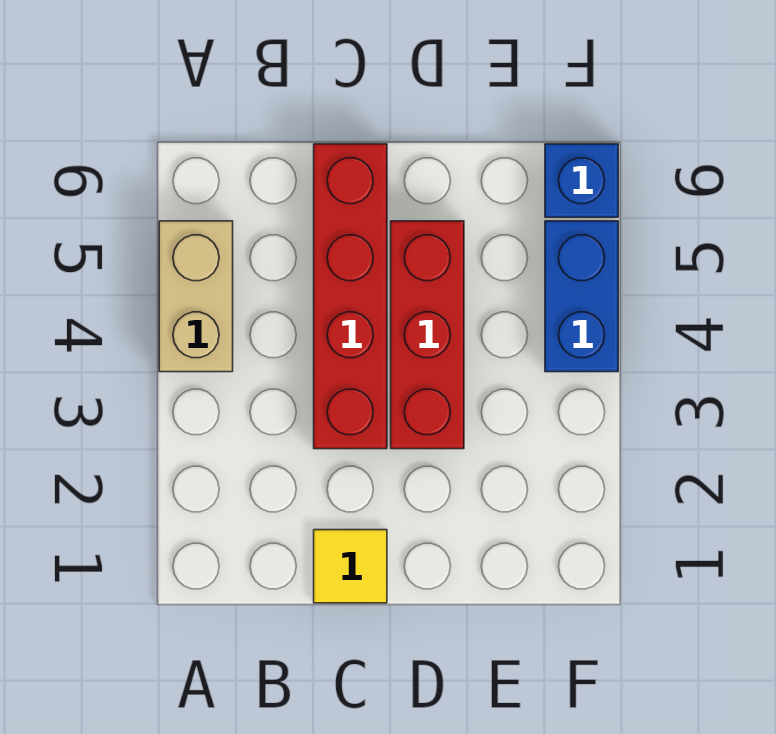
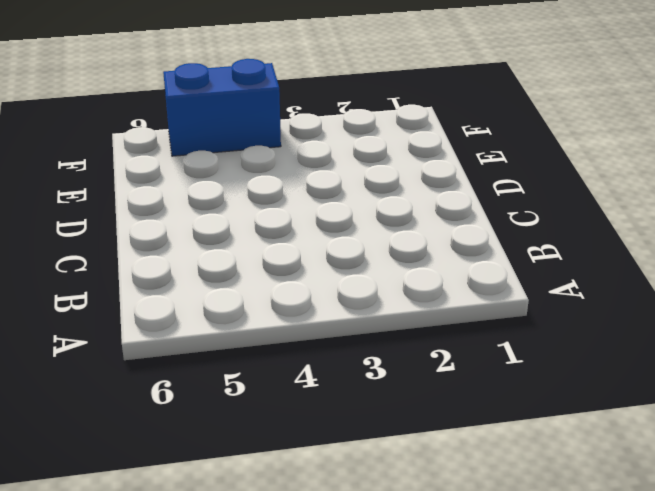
none -> tan 1x2 brick [159,221,233,372]
none -> yellow 1x1 tile [314,530,387,603]

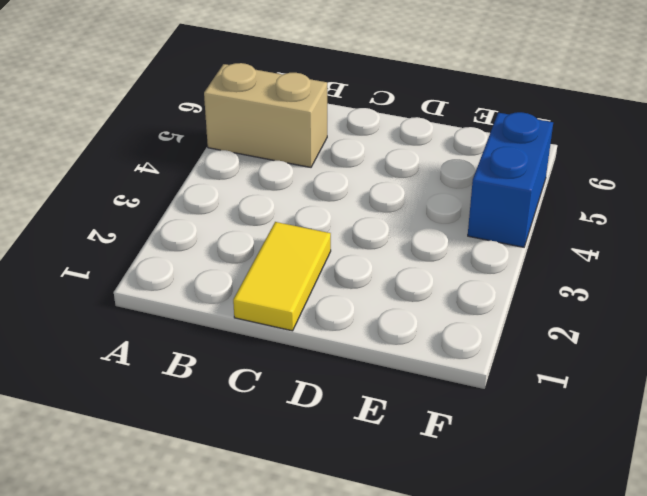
tan 1x2 brick [204,63,327,167] -> tan 1x2 brick turned to [159,221,233,372]
yellow 1x2 tile [233,222,331,331] -> yellow 1x1 tile [314,530,387,603]
none -> red 1x4 brick [314,144,387,449]
none -> red 1x3 brick [391,221,464,449]

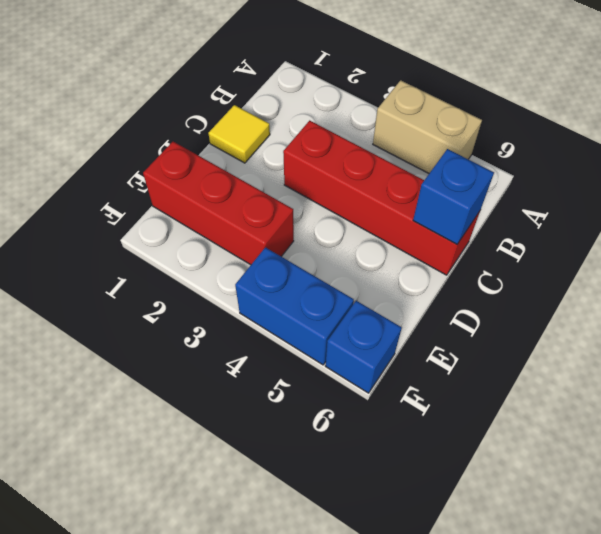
blue 1x1 brick [413,149,494,244] -> none
red 1x3 brick [143,142,294,265] -> red 1x3 brick moved to [391,221,464,449]

